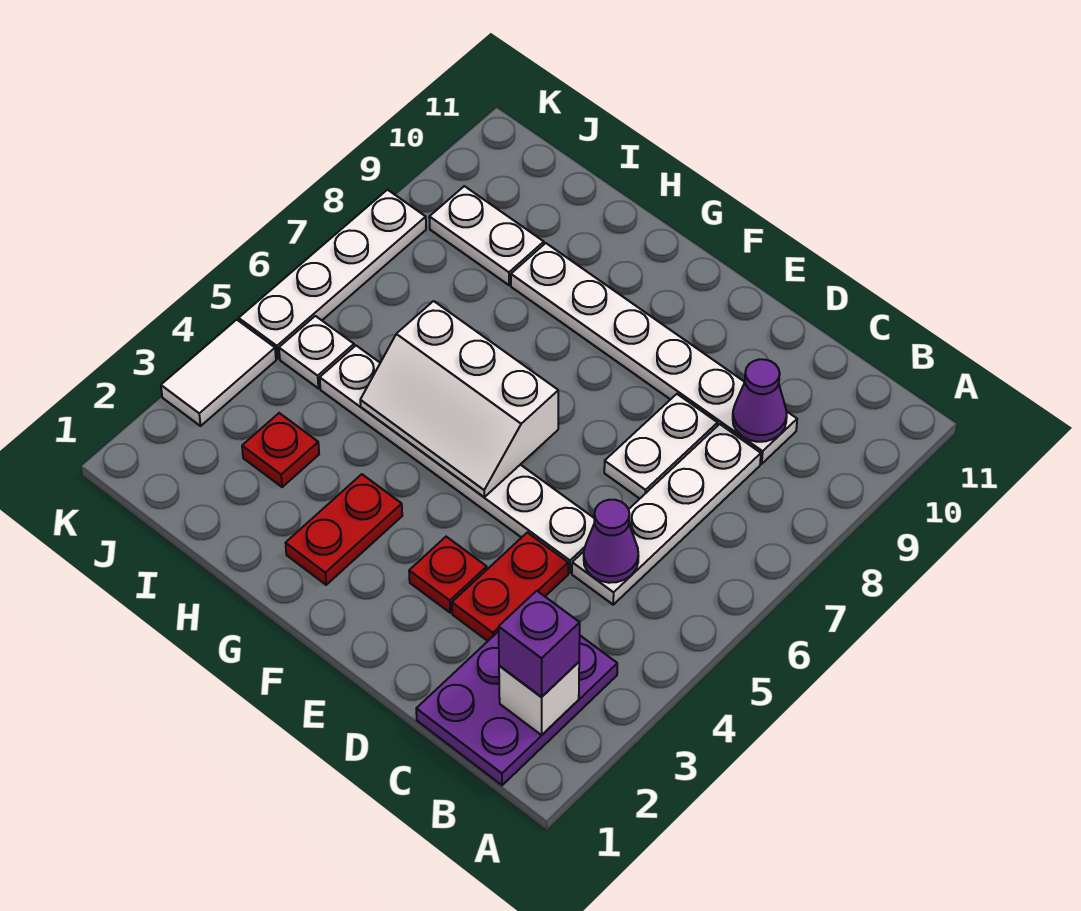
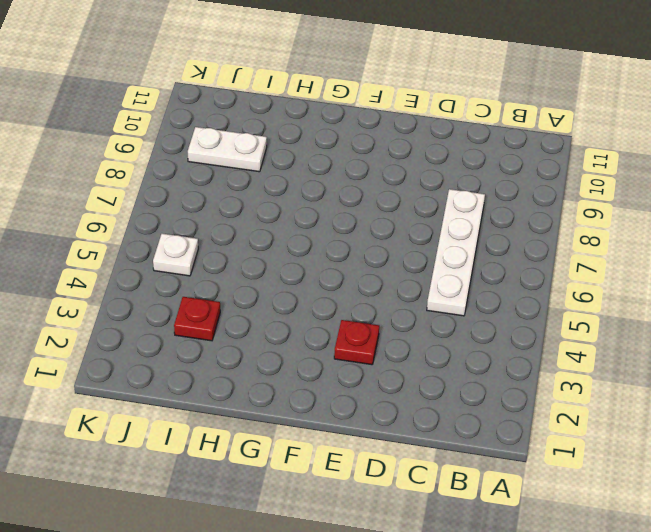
none -> purple 2x3 plate [416,631,617,785]
none -> white 1x6 plate [511,243,797,464]
none -> red 1x2 plate [452,533,568,641]

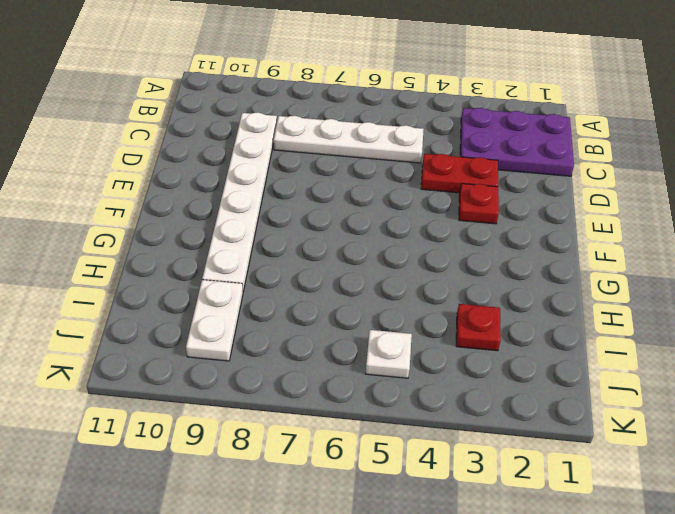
none -> white 1x6 plate [320,346,595,573]
none -> white 1x2 plate [604,394,718,499]
none -> red 1x2 plate [286,474,402,585]

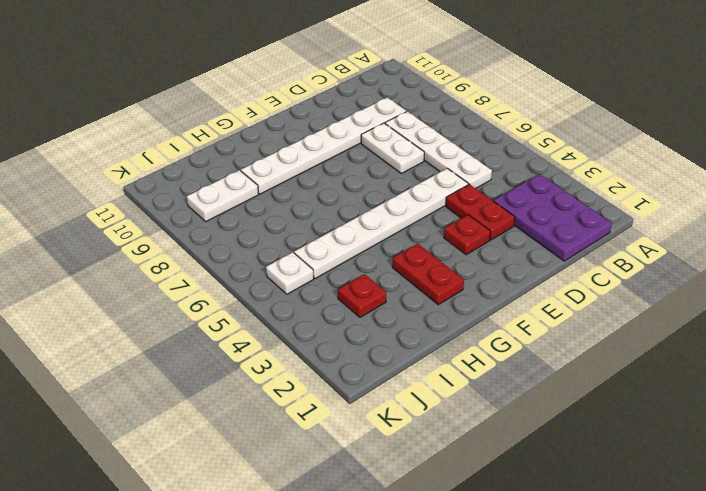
none -> white 1x2 tile [161,320,276,426]
none -> white 1x4 plate [239,190,426,359]
none -> white 1x1 brick [499,662,579,735]

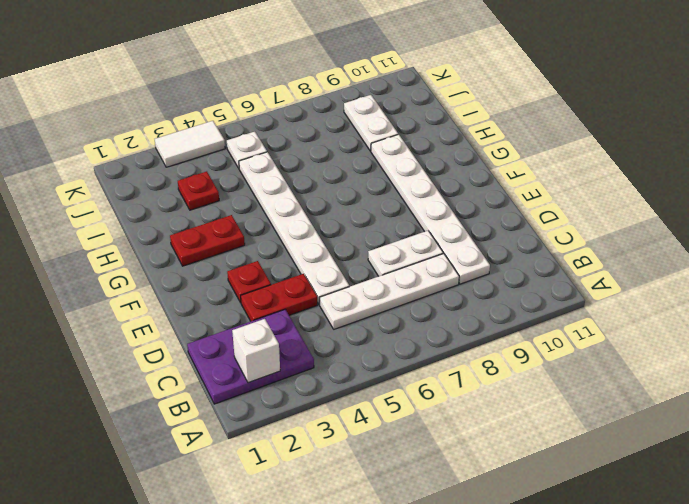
none -> white 1x4 plate [239,190,426,359]
none -> purple 1x1 cone [584,500,638,583]
none -> purple 1x1 cone [733,359,787,442]

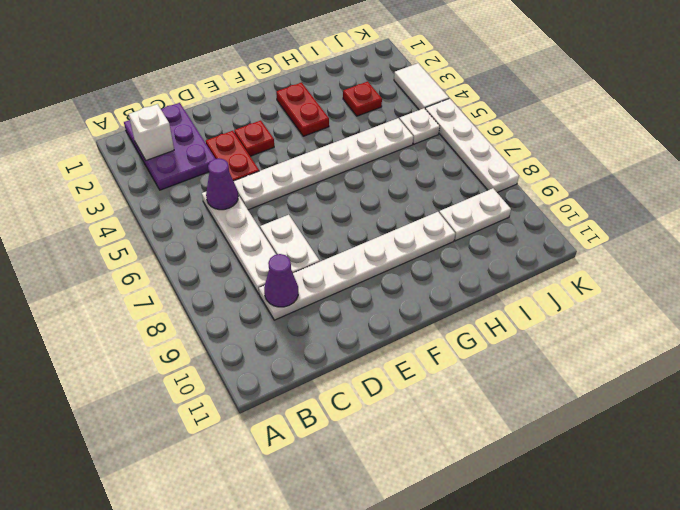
none -> white 2x3 slope [360,301,558,497]
none -> purple 1x1 brick [499,591,580,697]

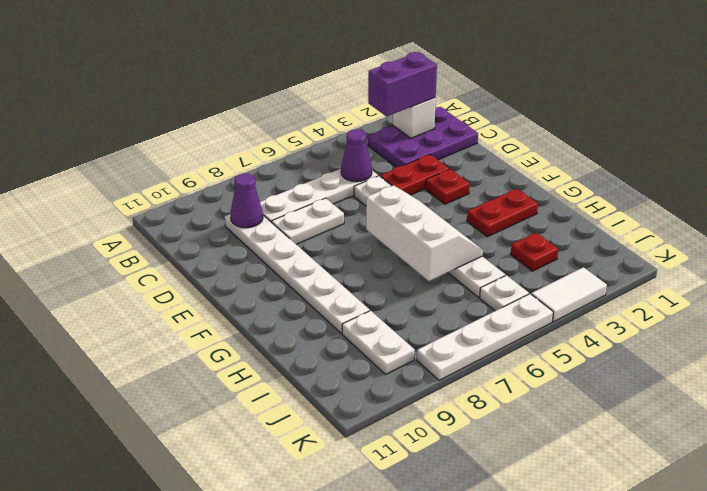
purple 1x2 brick [368,52,437,117] -> purple 1x1 brick [499,591,580,697]

